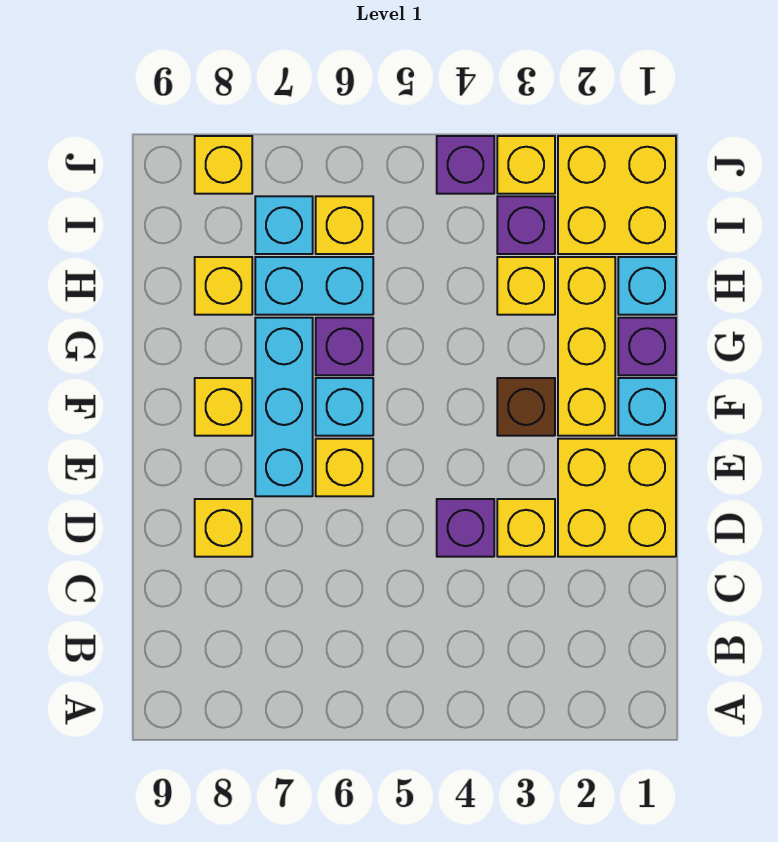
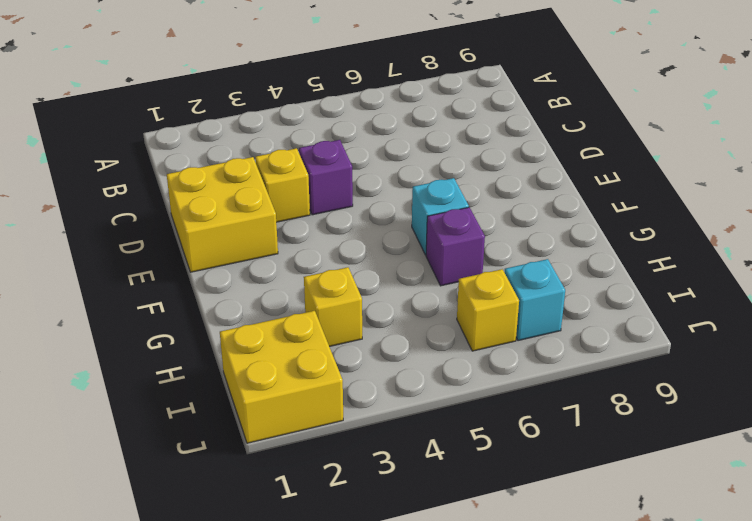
none -> yellow 1x1 brick [195,499,252,557]
none -> yellow 1x1 brick [316,439,373,496]
none -> cyan 1x3 brick [255,318,313,496]

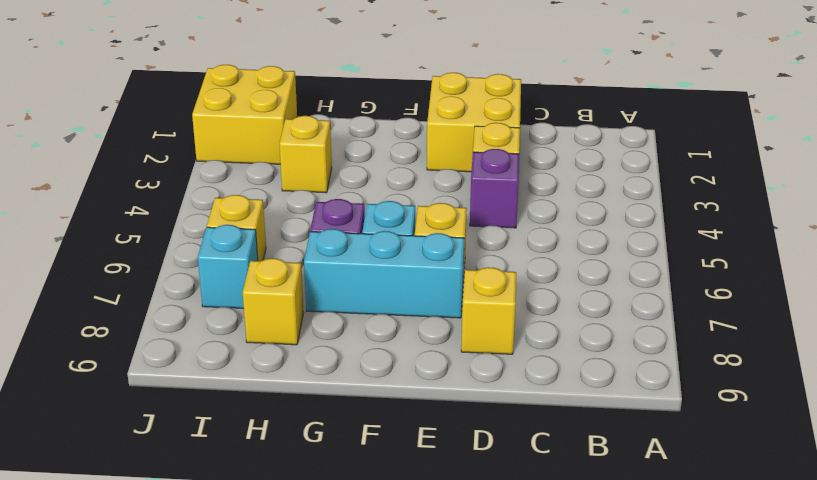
none -> cyan 1x1 brick [618,378,676,436]
none -> yellow 1x3 brick [558,257,615,436]
none -> brown 1x1 brick [497,378,555,436]

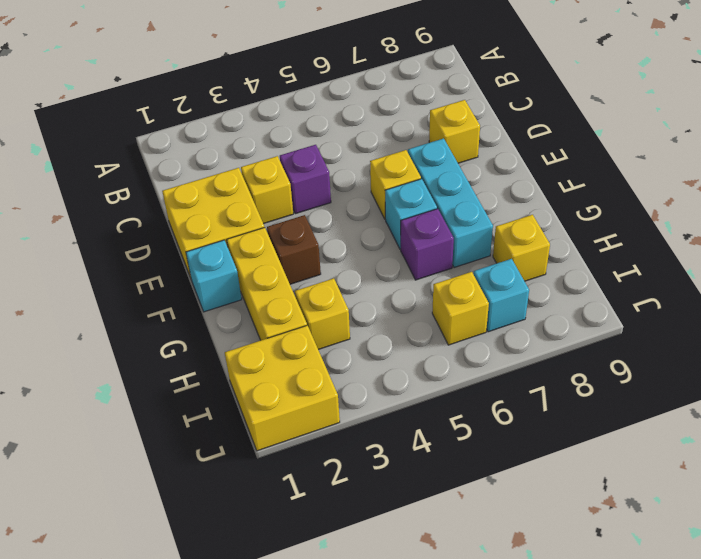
none -> yellow 1x1 brick [195,378,252,436]
none -> purple 1x1 brick [618,318,676,375]
none -> cyan 1x1 brick [618,257,676,315]

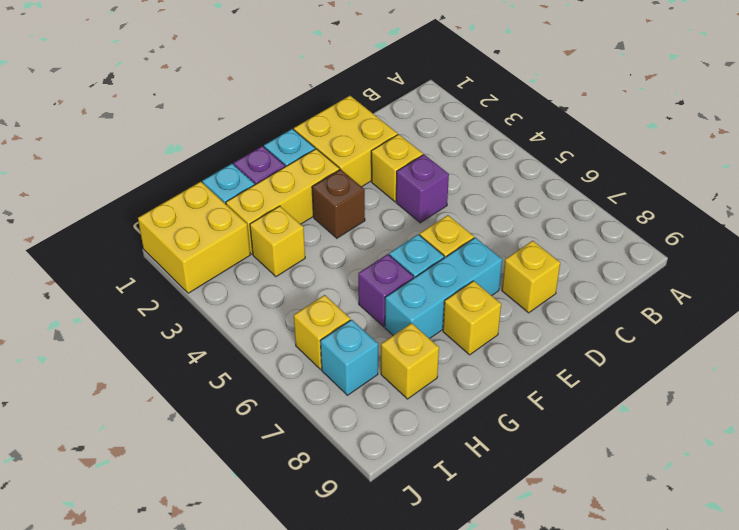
none -> cyan 1x2 brick [255,257,373,315]
none -> purple 1x1 brick [497,196,555,254]
none -> yellow 1x1 brick [497,136,555,194]

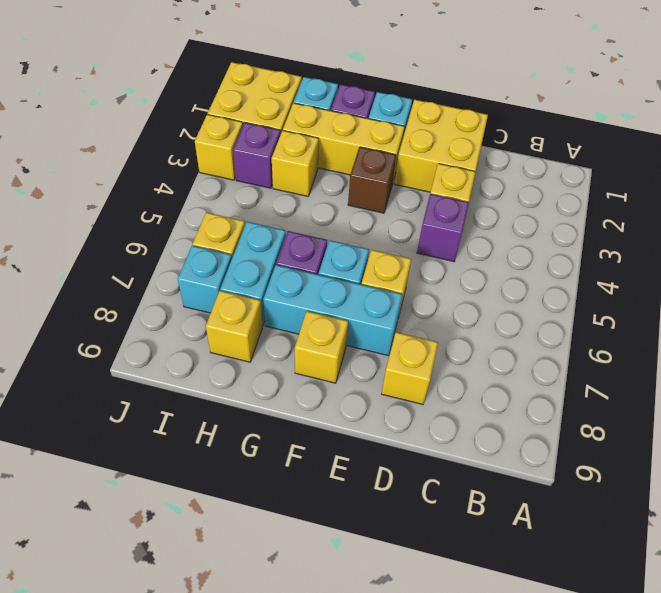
none -> purple 1x1 brick [437,136,494,194]
none -> yellow 1x1 brick [195,136,252,194]

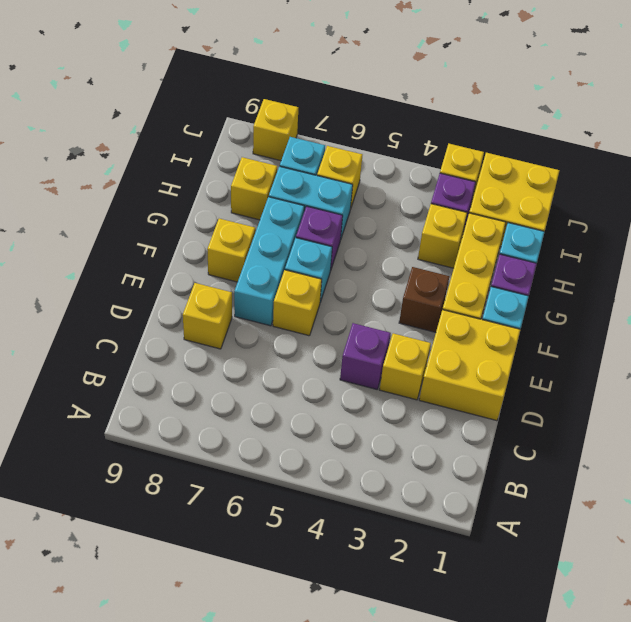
none -> purple 1x1 brick [437,136,494,194]

